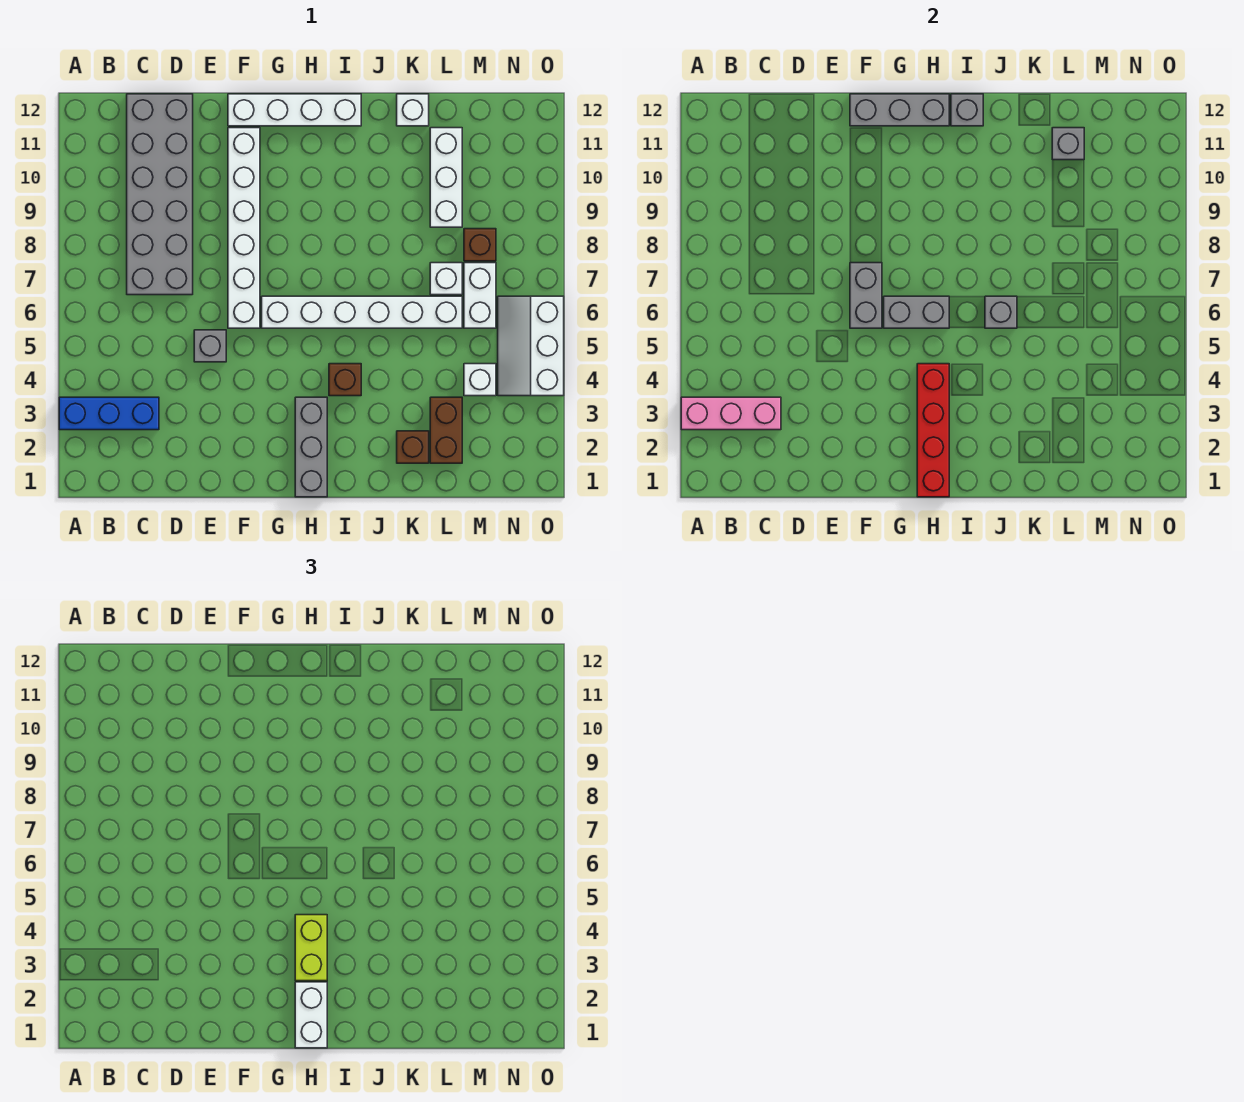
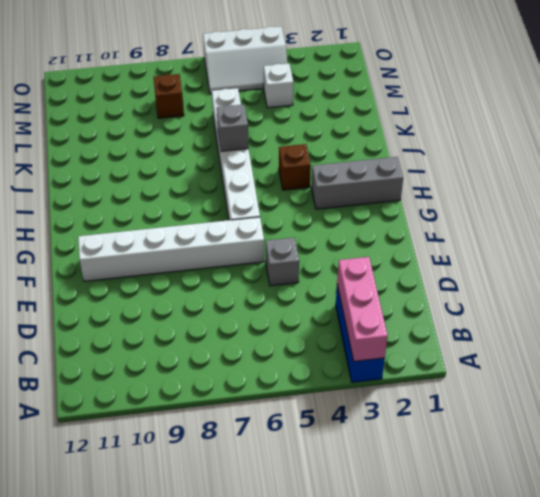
none -> grey 2x6 brick [127,94,193,295]
none -> white 1x4 brick [228,94,361,126]
none -> brown 1x1 brick [397,431,429,463]

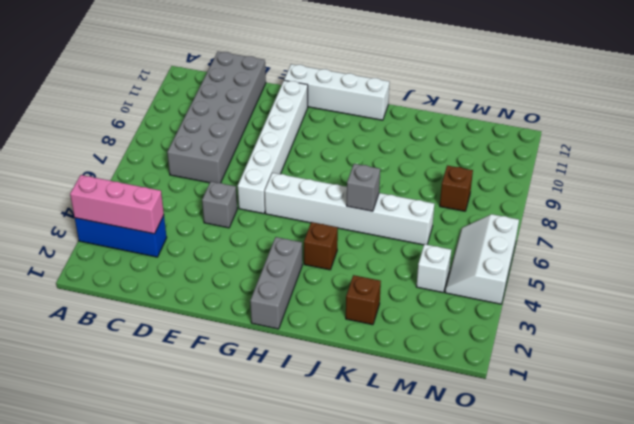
none -> white 1x1 brick [397,94,429,126]
none -> brown 1x2 brick [430,397,462,463]
none -> white 1x1 brick [430,263,462,295]

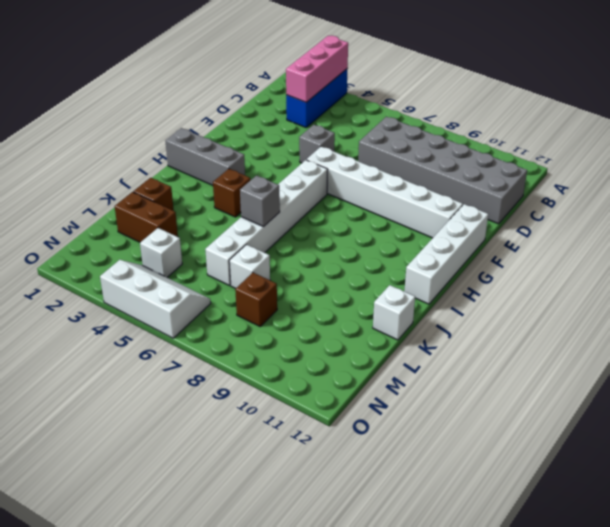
none -> white 1x3 brick [430,128,462,227]
none -> white 1x2 brick [464,263,496,328]
none -> grey 1x2 brick [850,263,882,328]

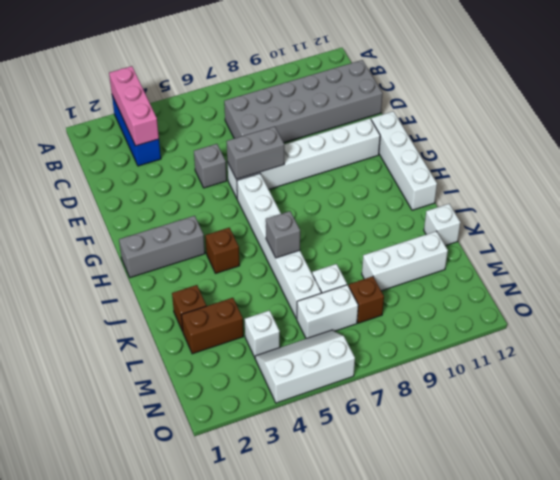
none -> grey 1x3 brick [850,94,949,126]
none -> grey 1x2 brick [884,296,949,328]
none -> red 1x4 brick [917,364,949,497]

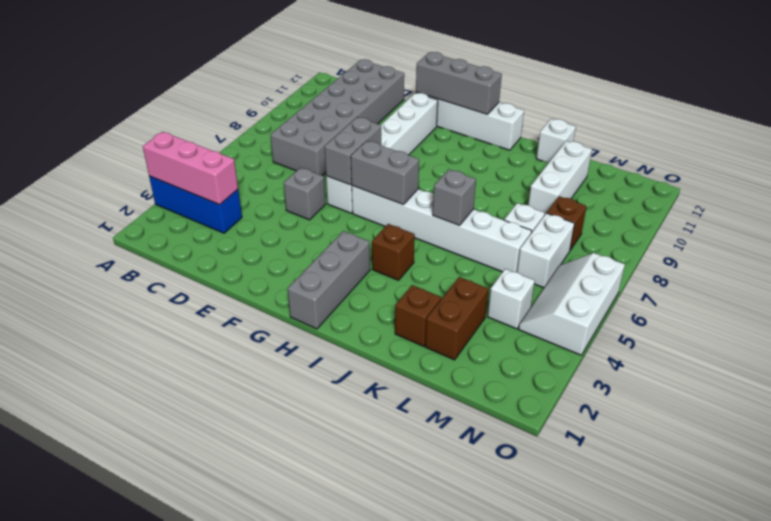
none -> red 1x4 brick [917,364,949,497]
none -> grey 1x1 brick [951,94,983,126]
none -> grey 1x1 brick [1052,128,1084,160]

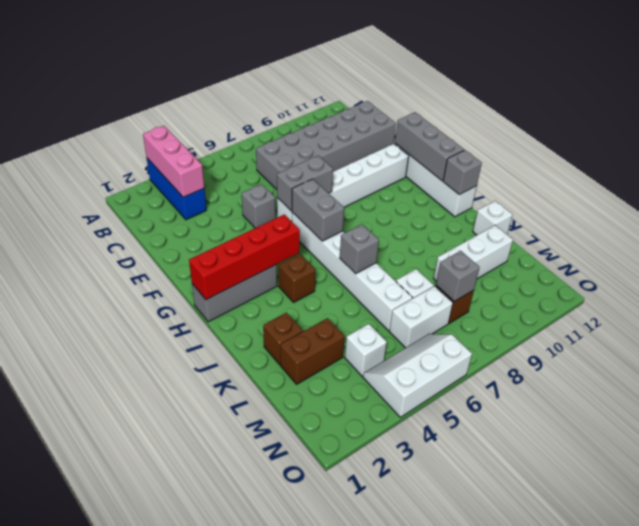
grey 1x1 brick [436,251,480,302] -> grey 1x1 brick moved to [1052,128,1084,160]
none -> white 1x2 brick [295,982,327,1048]
none -> lime 1x2 brick [295,915,327,981]

